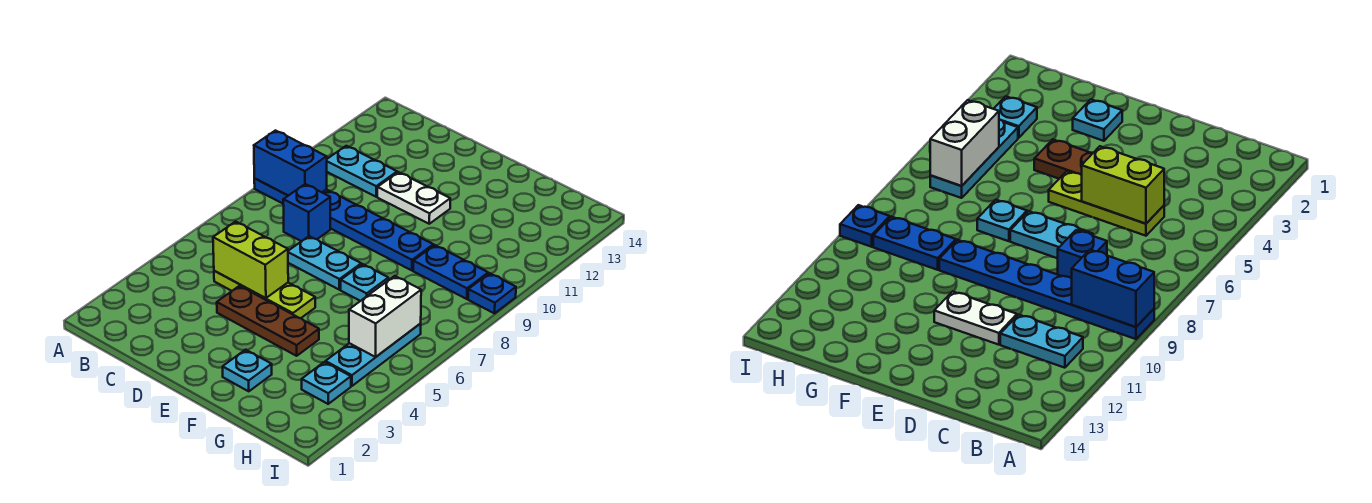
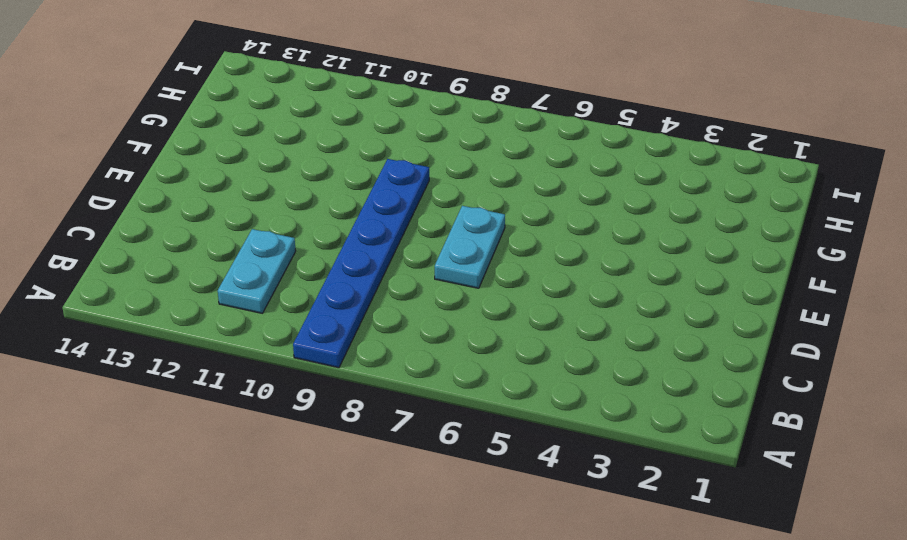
none -> lime 1x3 plate [214,271,315,318]
none -> blue 1x1 brick [283,184,330,241]
none -> brown 1x3 plate [217,286,319,356]

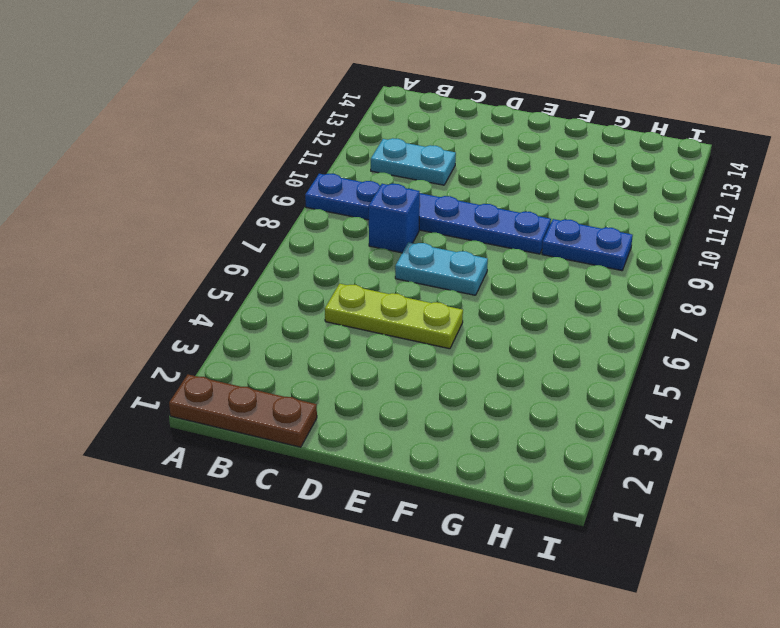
brown 1x3 plate [169,375,317,447] -> brown 1x3 plate moved to [217,286,319,356]
none -> white 1x2 plate [377,172,450,224]
none -> cyan 1x1 plate [223,350,272,391]
none -> cyan 1x1 plate [341,264,388,301]

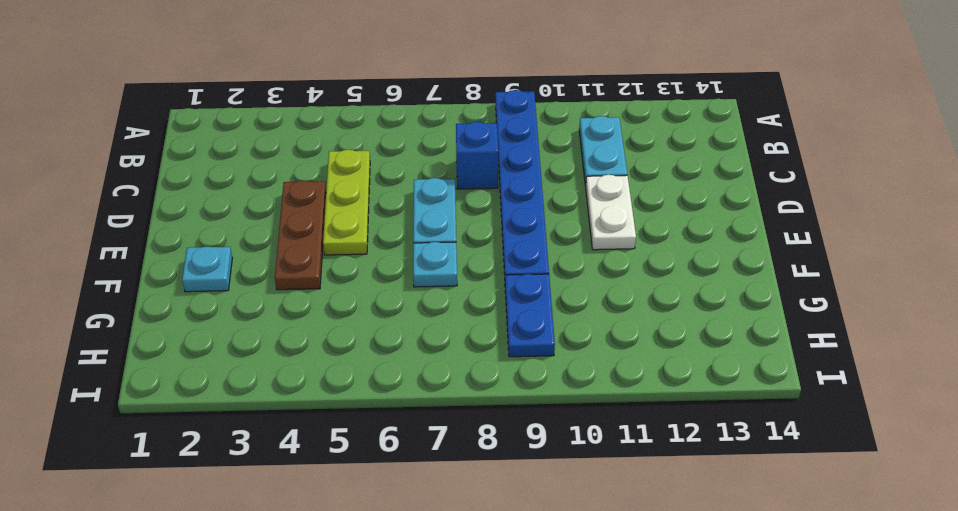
none -> cyan 1x1 plate [302,362,351,404]
none -> cyan 1x3 plate [326,324,421,386]
none -> blue 1x1 plate [468,273,516,313]

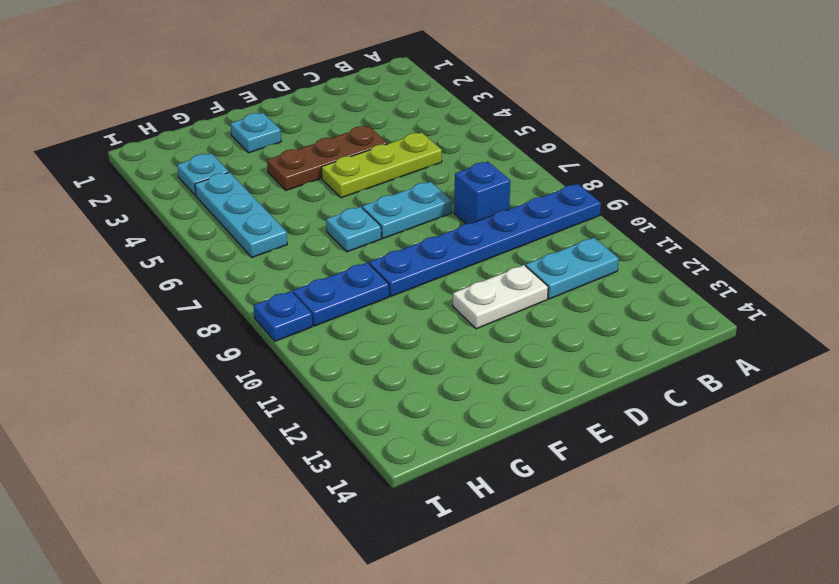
none -> blue 1x2 brick [254,131,327,196]
none -> lime 1x2 brick [213,221,288,298]
none -> white 1x2 brick [349,276,421,357]

